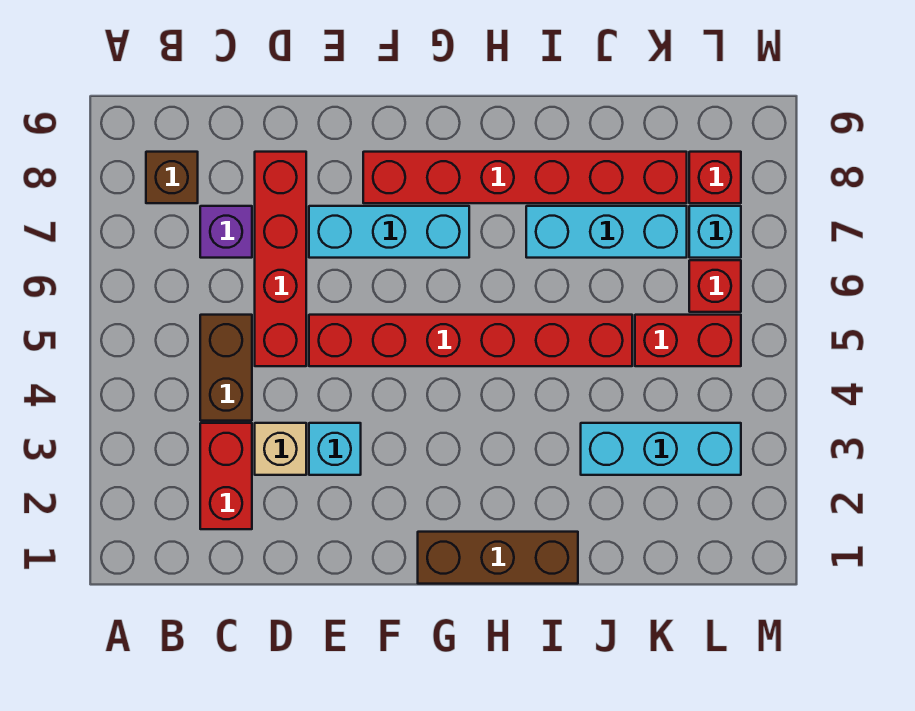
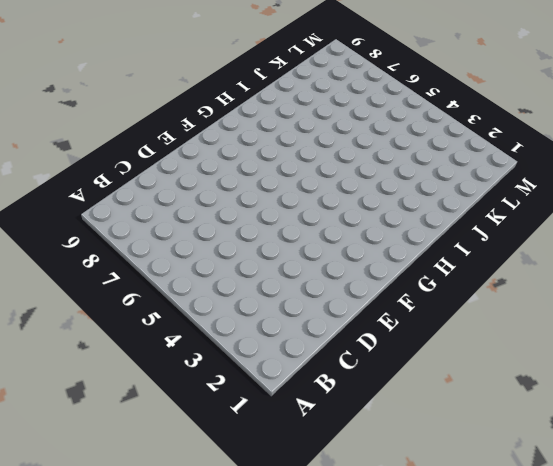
none -> brown 1x1 brick [146,152,198,203]
none -> red 1x2 brick [200,423,252,529]
none -> brown 1x2 brick [200,315,252,421]

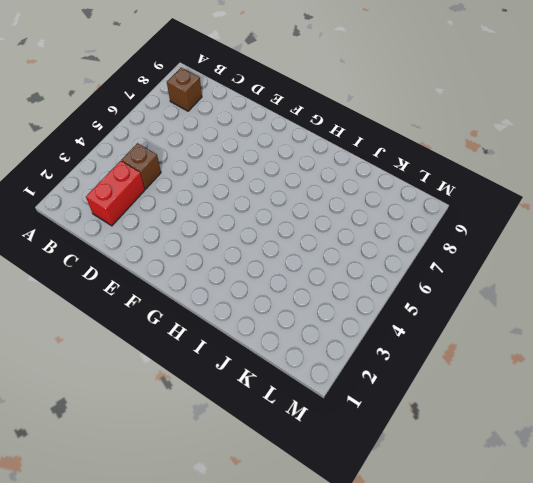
brown 1x1 brick [122,143,161,189] -> brown 1x2 brick [200,315,252,421]
none -> purple 1x1 brick [200,206,252,258]
none -> tan 1x1 brick [255,423,306,475]
none -> red 1x4 brick [255,152,306,366]

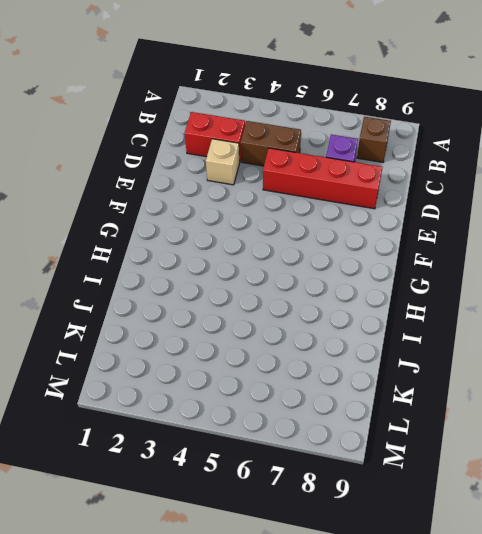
none -> cyan 1x1 brick [309,423,361,475]
none -> red 1x6 brick [309,315,632,366]
none -> cyan 1x3 brick [309,206,469,258]

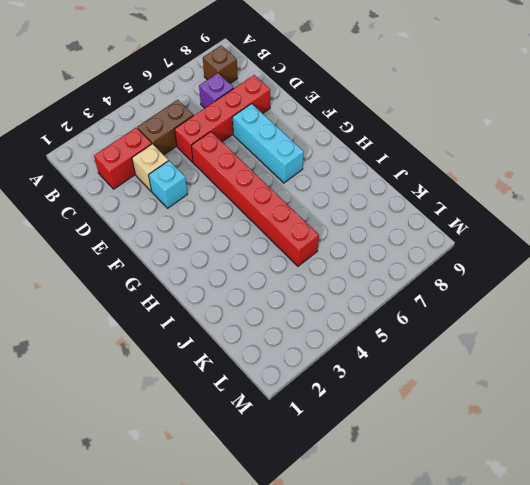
none -> red 1x6 brick [363,152,687,203]
none -> brown 1x3 brick [418,532,578,584]
none -> cyan 1x3 brick [526,206,687,258]

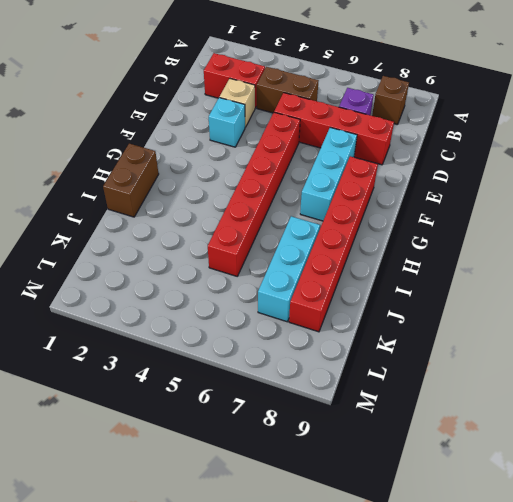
brown 1x2 brick [103,144,159,217] -> brown 1x3 brick [418,532,578,584]
none -> cyan 1x3 brick [581,423,741,475]
none -> red 1x2 brick [635,315,741,366]
none -> red 1x1 brick [689,260,741,312]

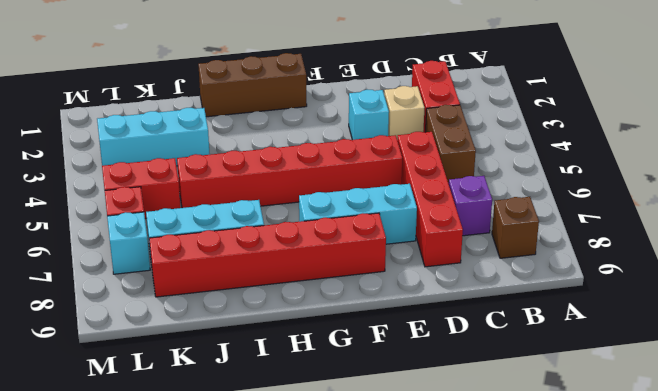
none -> red 1x1 brick [689,152,741,203]

